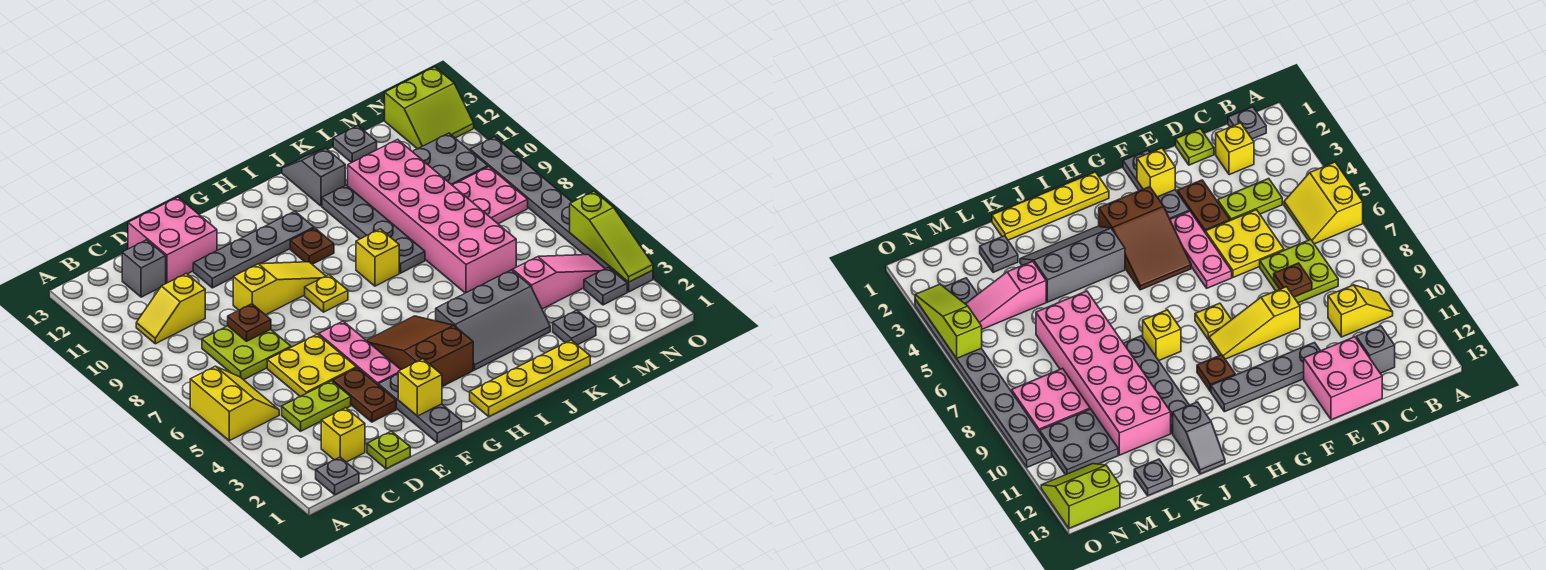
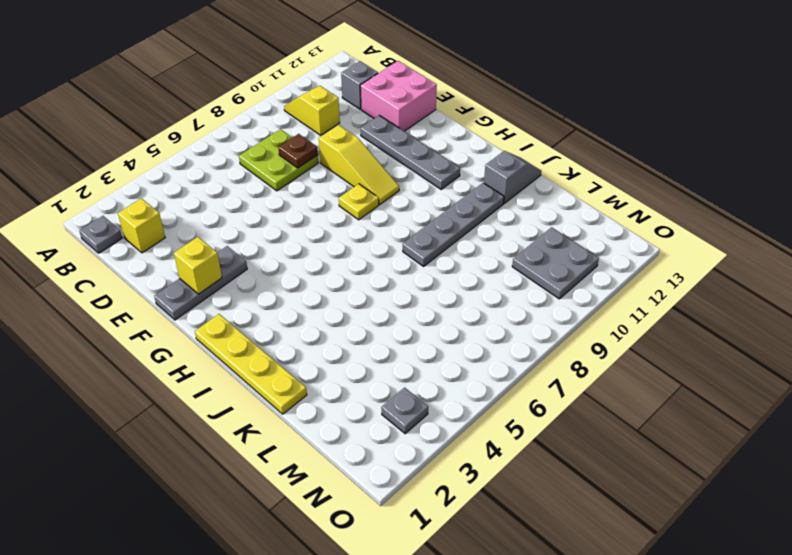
none -> yellow 2x2 slope [190,366,279,441]
none -> lime 1x2 plate [282,381,351,431]
none -> lime 1x1 plate [367,431,410,469]
none -> yellow 2x2 plate [267,334,356,397]

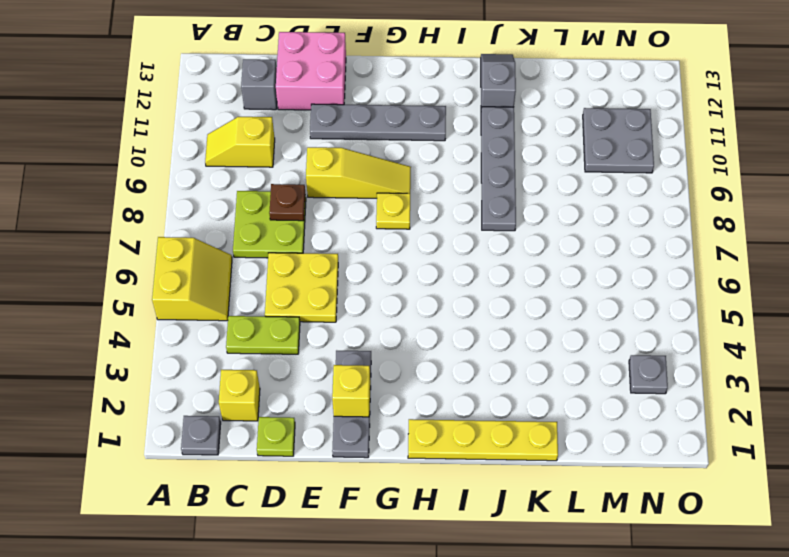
none -> brown 1x2 plate [333,368,396,422]
none -> pink 1x3 plate [319,321,401,385]
none -> brown 2x3 slope [366,316,473,387]
none -> brown 1x1 plate [290,228,334,264]

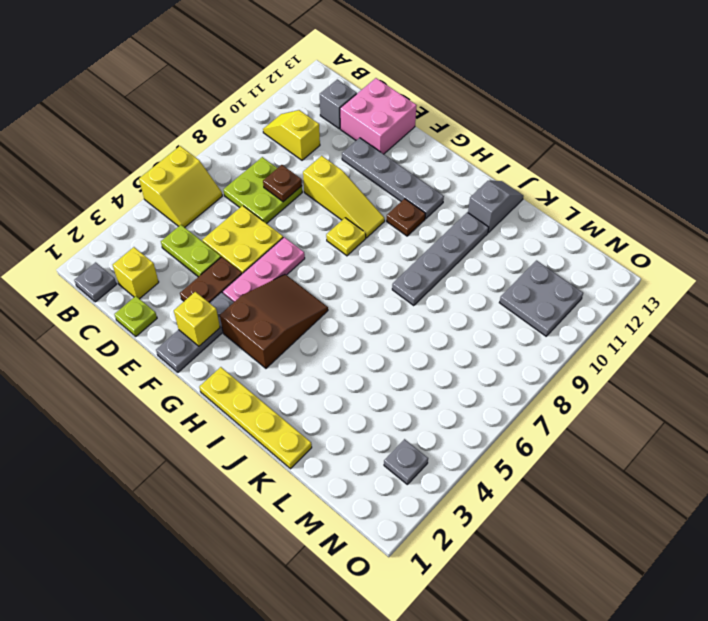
none -> grey 2x3 slope [436,270,550,370]
none -> yellow 1x1 brick [356,229,399,286]
none -> pink 2x6 brick [348,139,516,293]
none -> grey 1x1 plate [553,310,596,345]

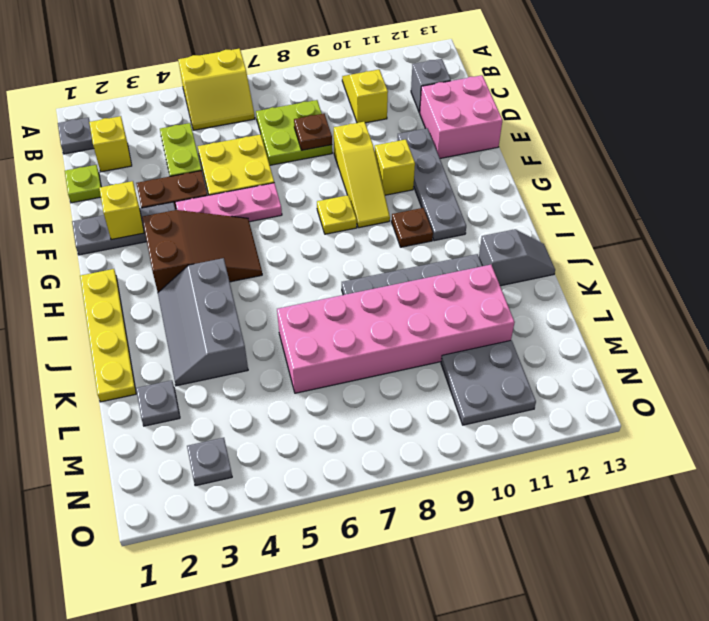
yellow 1x1 brick [375,140,415,195] -> yellow 1x1 brick moved to [356,229,399,286]
none -> pink 1x3 slope [512,255,605,309]
none -> grey 1x1 plate [333,126,377,163]
none -> pink 2x2 plate [453,167,528,224]
none -> lime 2x2 slope [385,67,474,149]

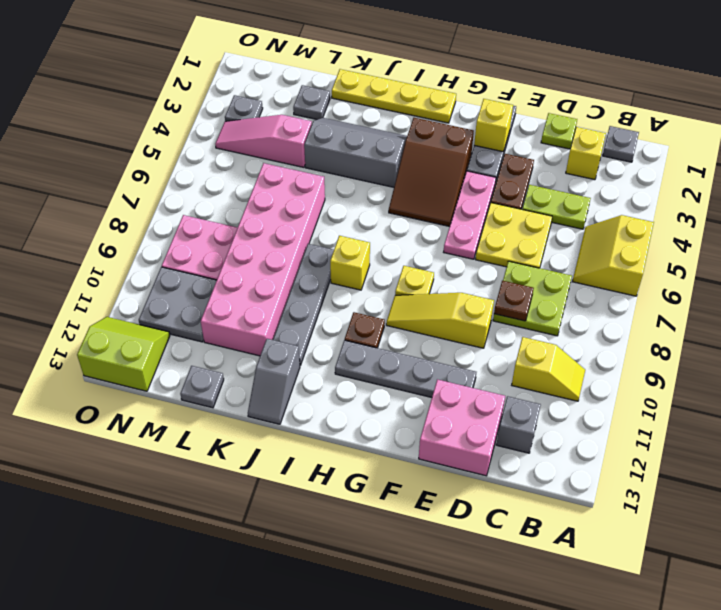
none -> grey 1x8 plate [470,137,653,292]
none -> lime 1x3 slope [570,191,653,282]

